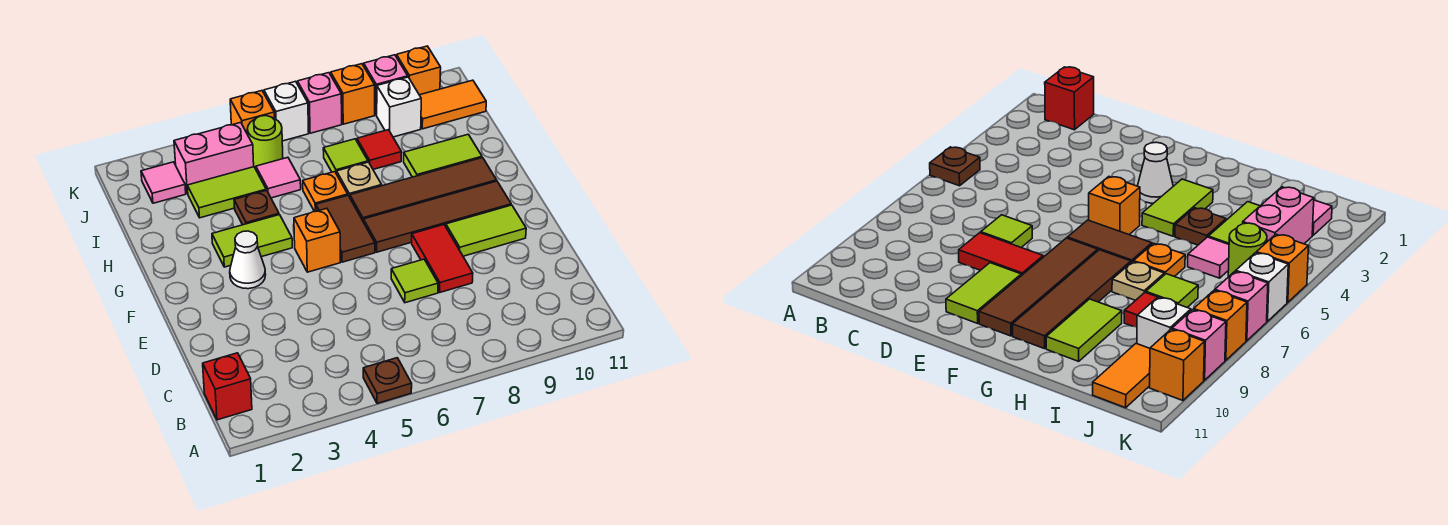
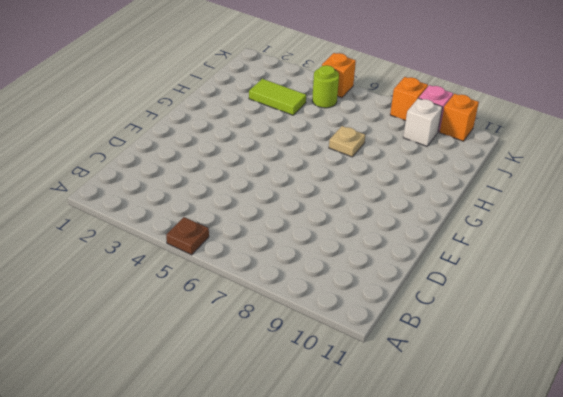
none -> red 1x1 brick [203,353,252,420]
none -> lime 1x1 tile [391,259,438,303]
none -> red 1x2 tile [412,225,473,292]
none -> lime 1x2 tile [446,205,526,256]

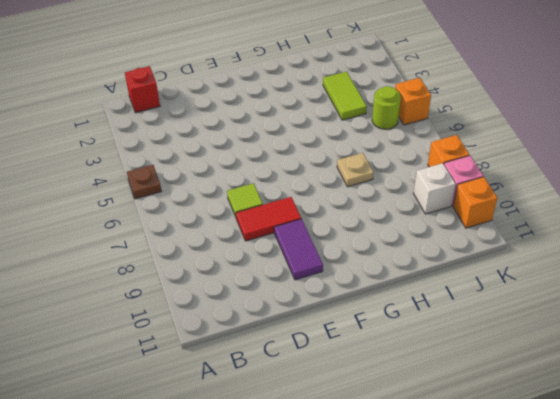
purple 1x2 tile [274,219,323,280] -> lime 1x2 tile [446,205,526,256]
none -> white 1x1 cone [230,231,266,289]
none -> orange 1x1 brick [294,208,340,272]
none -> brown 1x2 tile [316,195,375,262]
none -> brown 1x4 tile [364,181,511,252]

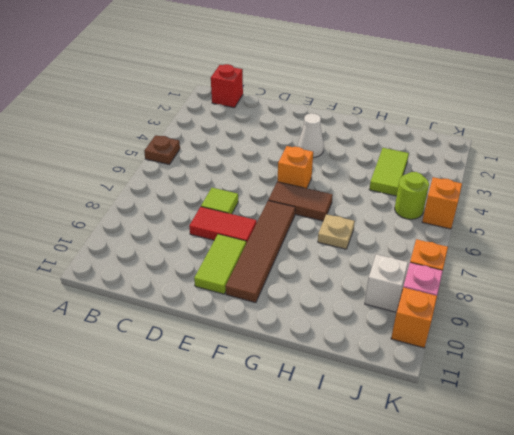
none -> lime 1x2 tile [212,215,292,267]
none -> brown 1x4 tile [350,158,497,222]
none -> brown 1x1 plate [234,190,279,225]
none -> orange 1x1 plate [303,172,348,212]

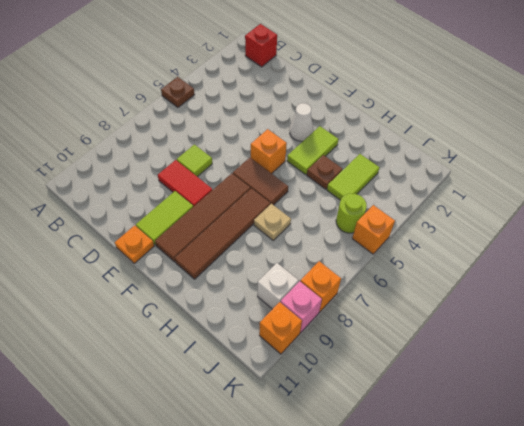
orange 1x1 plate [115,225,154,263] -> orange 1x1 plate moved to [303,172,348,212]
none -> lime 1x2 tile [404,134,482,177]
none -> pink 1x1 tile [256,157,301,198]
none -> lime 1x1 tile [323,139,368,174]
none -> red 1x1 tile [357,130,402,169]

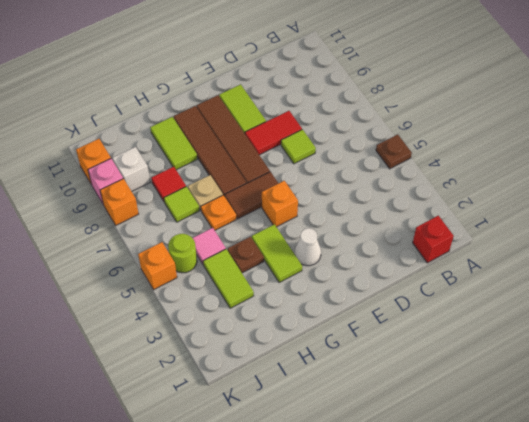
none -> pink 1x1 tile [141,162,186,203]
none -> pink 1x2 brick [174,122,254,194]
none -> orange 1x2 tile [420,80,486,129]
none -> white 1x1 brick [264,81,309,141]

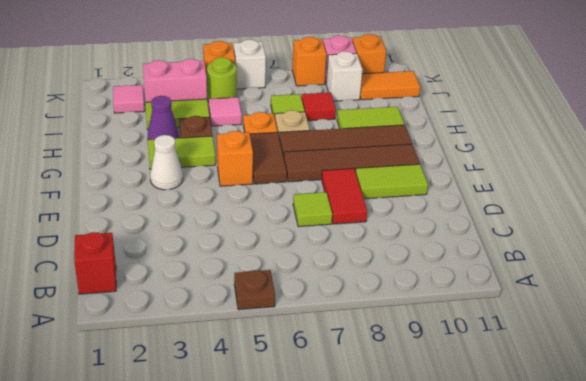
purple 1x1 cone [148,96,179,140] -> none
none -> pink 1x1 brick [297,73,342,133]

